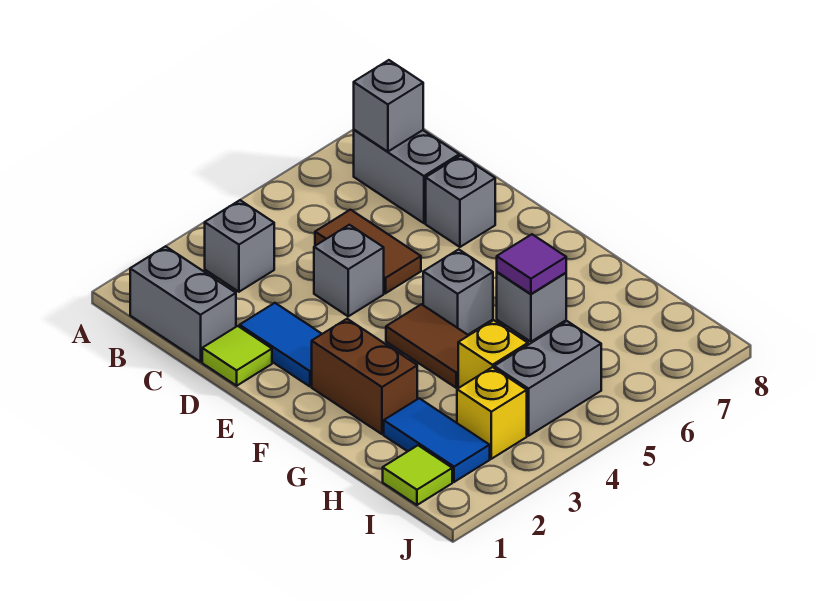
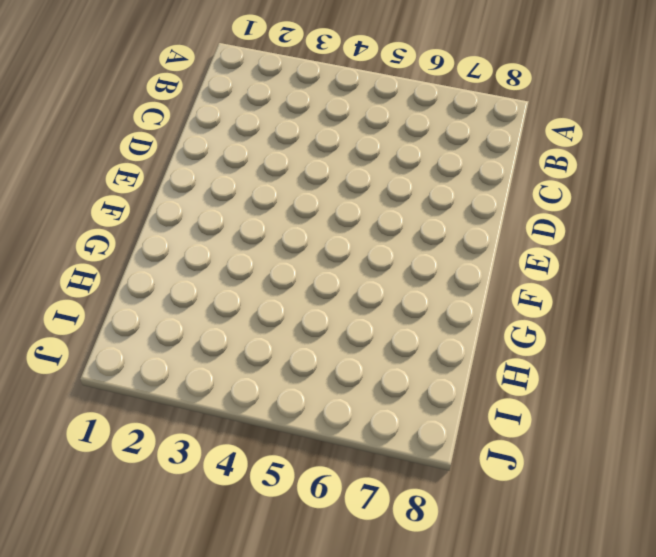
none -> grey 1x2 brick [130,246,236,362]
none -> grey 1x1 brick [205,200,274,292]
none -> grey 1x2 brick [354,130,459,223]

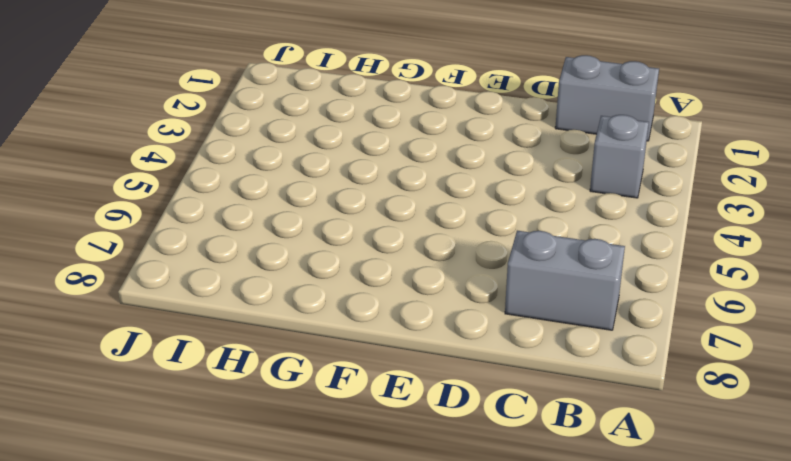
none -> brown 1x2 tile [315,210,421,293]
none -> lime 1x1 tile [202,326,272,386]
none -> blue 1x2 tile [240,303,322,386]

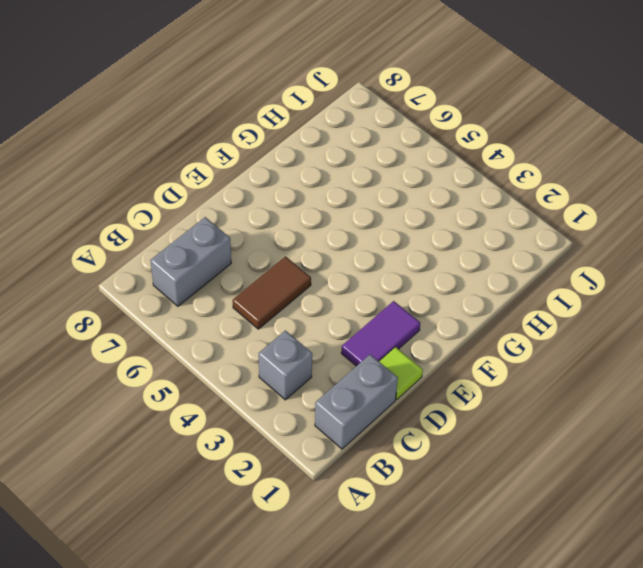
purple 1x2 tile [341,301,420,366] -> blue 1x2 tile [240,303,322,386]
none -> grey 1x1 brick [314,225,384,316]
none -> grey 1x1 brick [426,156,495,247]
none -> brown 1x2 brick [312,319,417,434]

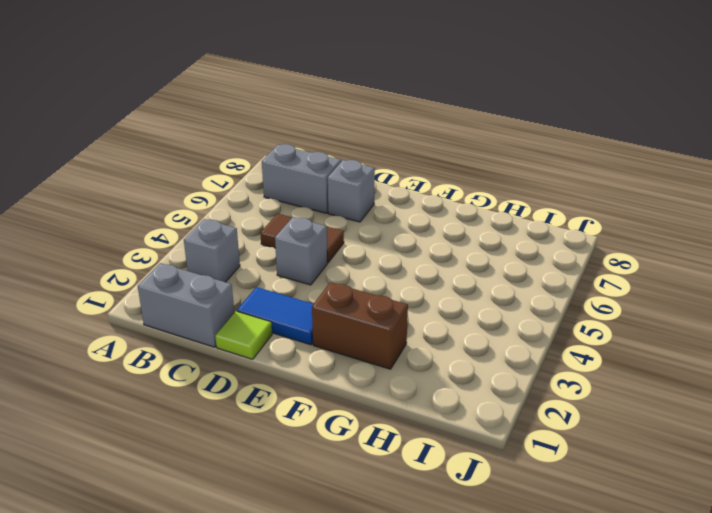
none -> brown 1x2 tile [386,304,469,388]
none -> grey 1x1 brick [423,249,493,335]
none -> grey 1x1 brick [497,272,566,342]

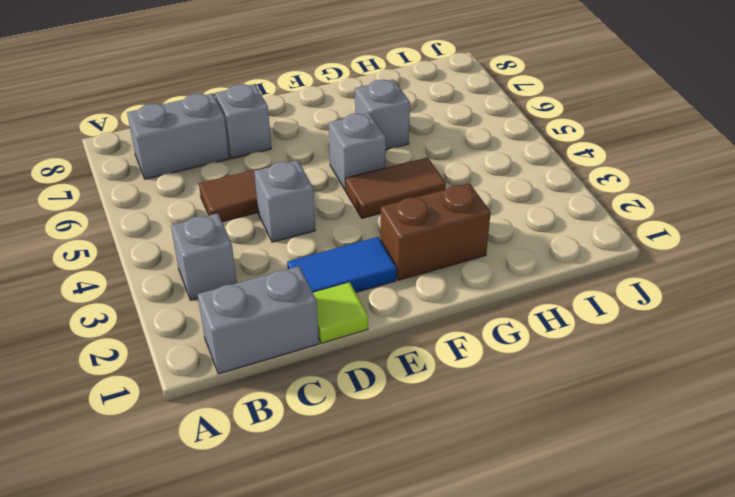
none -> blue 1x2 tile [384,398,490,482]
none -> yellow 1x1 brick [458,320,528,388]
none -> lime 1x1 tile [383,445,452,505]

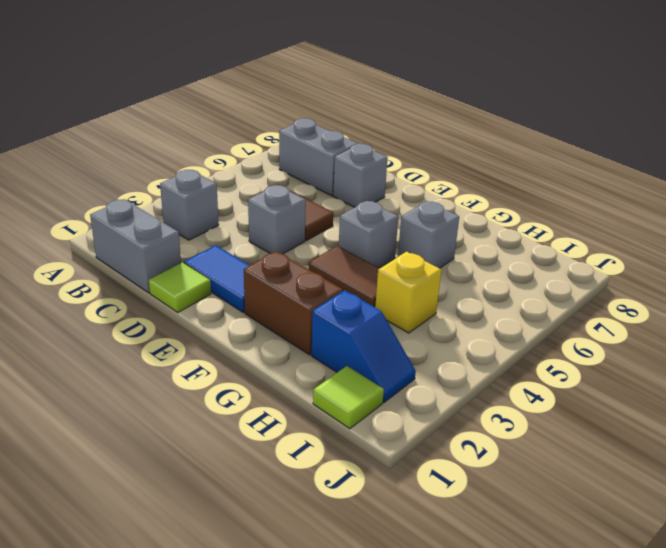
blue 1x2 slope [312,290,416,402] -> blue 1x2 tile [384,398,490,482]
none -> yellow 1x1 brick [457,367,527,459]
none -> grey 1x2 brick [494,321,601,436]
none -> grey 1x1 brick [354,60,423,152]

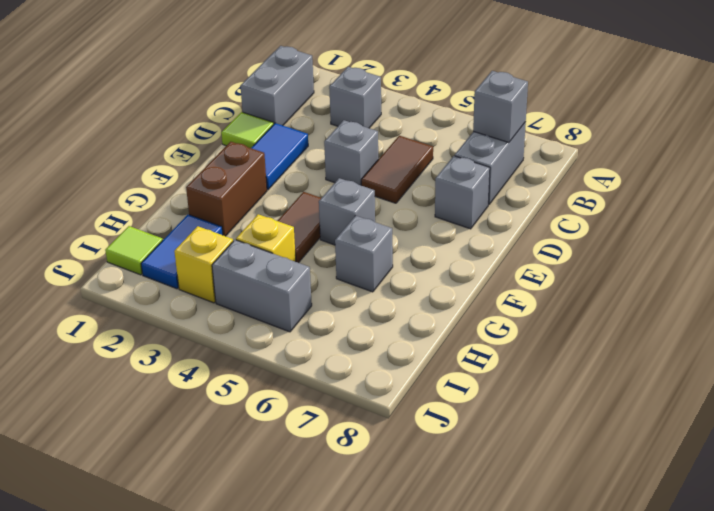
none -> purple 1x1 tile [497,234,566,294]

